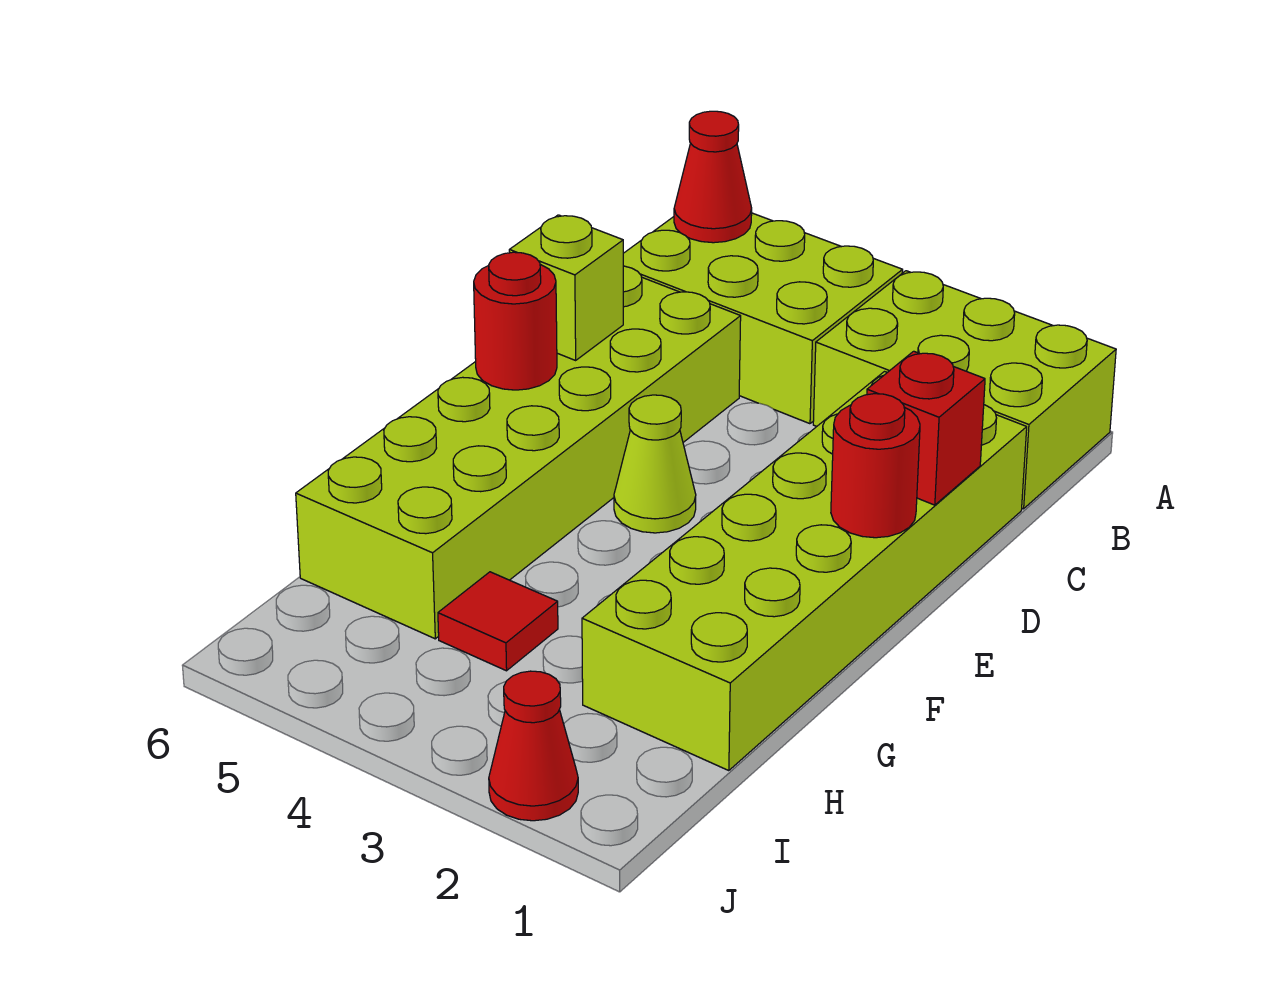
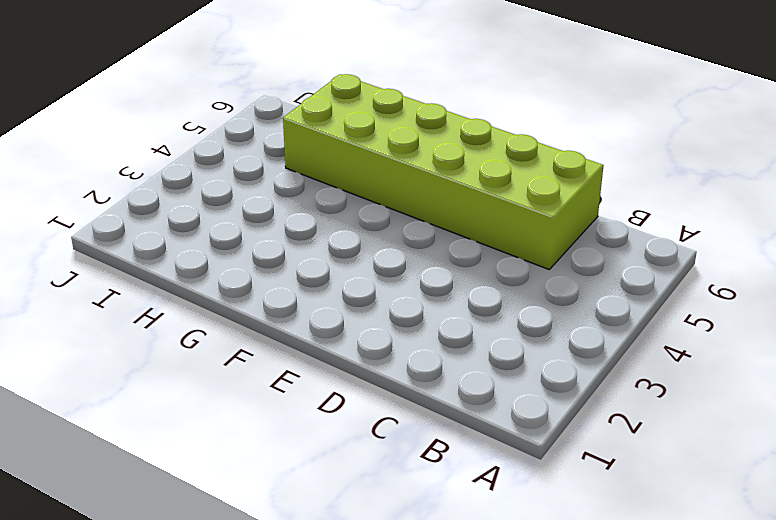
none -> lime 2x3 brick [813,271,1116,509]
none -> lime 2x3 brick [623,213,903,424]
none -> lime 2x6 brick [582,372,1027,771]

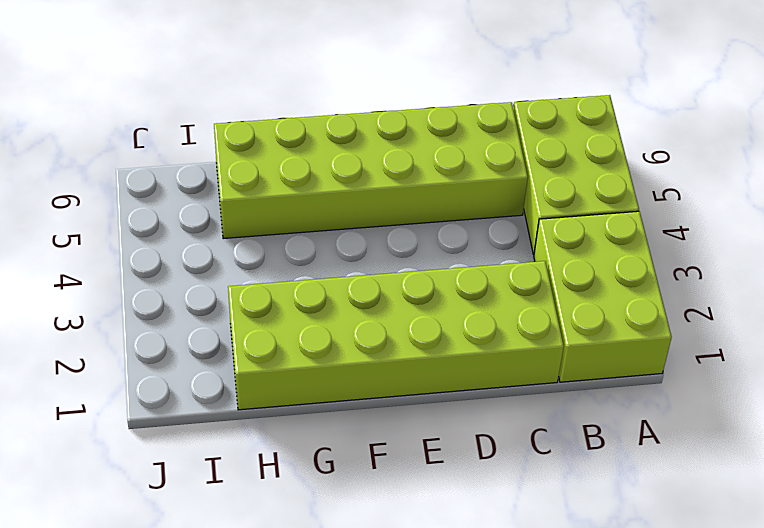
none -> lime 1x1 cone [614,395,696,533]
none -> red 1x1 tile [438,572,558,671]
none -> red 1x1 cone [489,671,578,821]

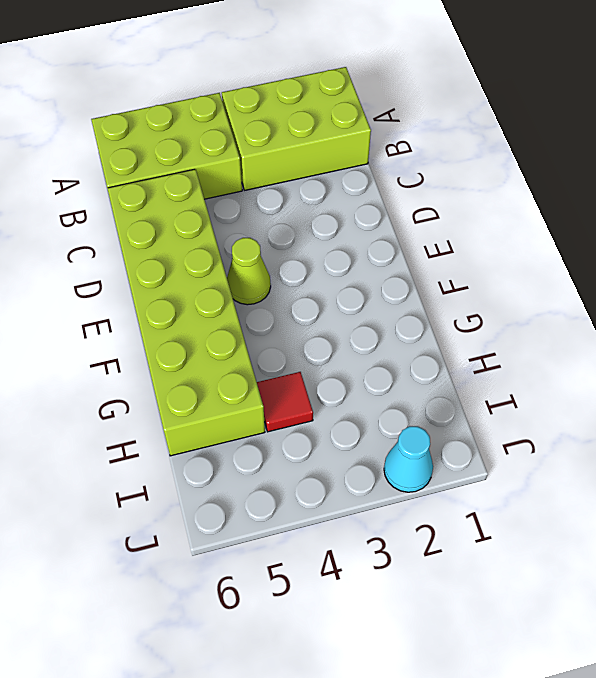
cyan 1x1 cone [384,426,433,492] -> red 1x1 cone [489,671,578,821]
none -> lime 2x6 brick [582,372,1027,771]
none -> red 1x1 cone [674,111,752,243]
none -> red 1x1 brick [867,351,985,505]

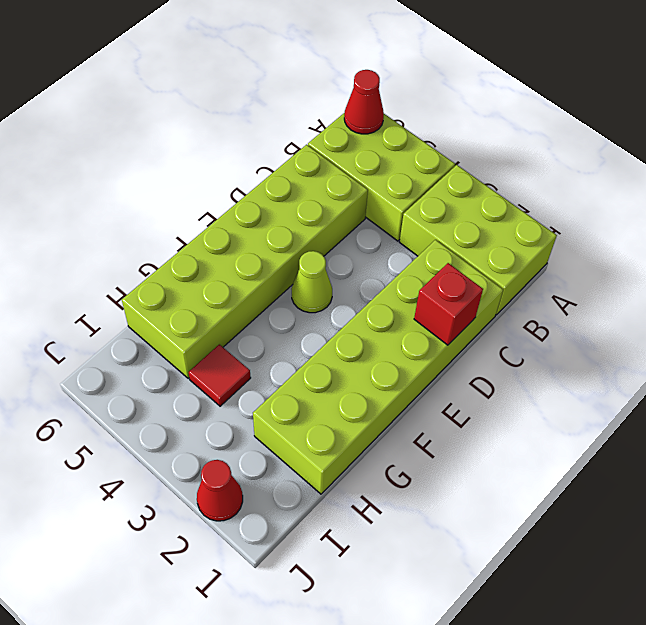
none -> lime 1x1 brick [509,215,623,360]
none -> red 1x1 round brick [831,394,920,538]
none -> red 1x1 round brick [474,252,557,390]

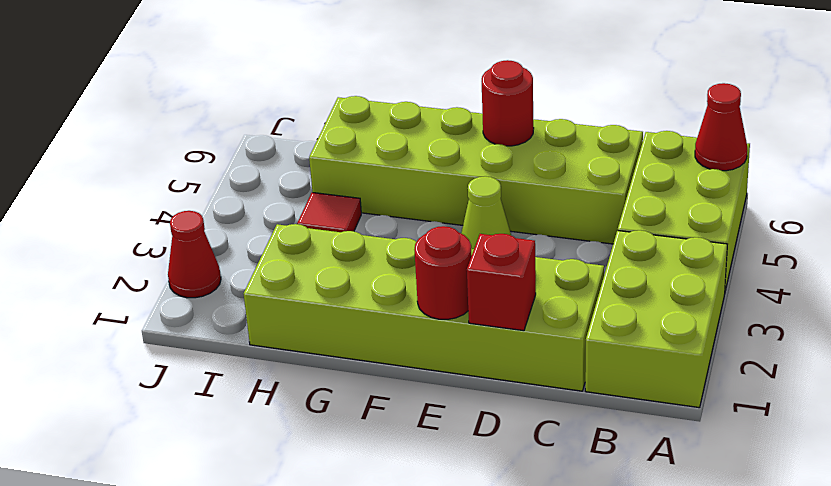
none -> lime 1x1 brick [509,215,623,360]

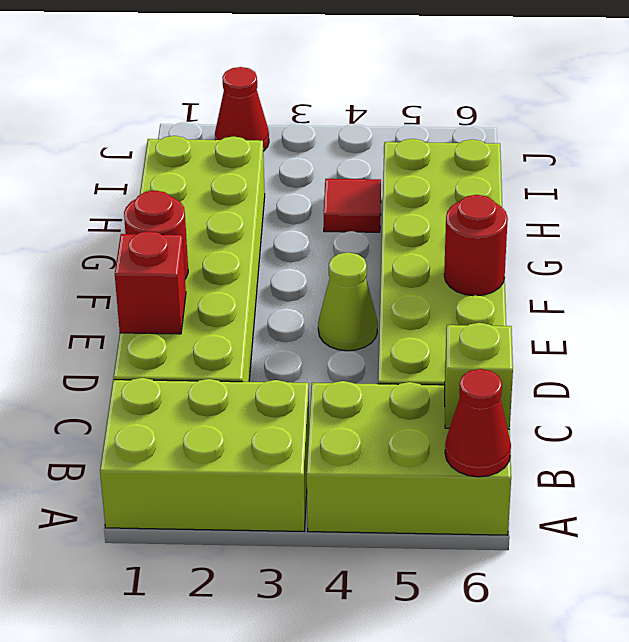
lime 1x1 brick [445,323,513,429] -> lime 1x1 brick moved to [509,215,623,360]

